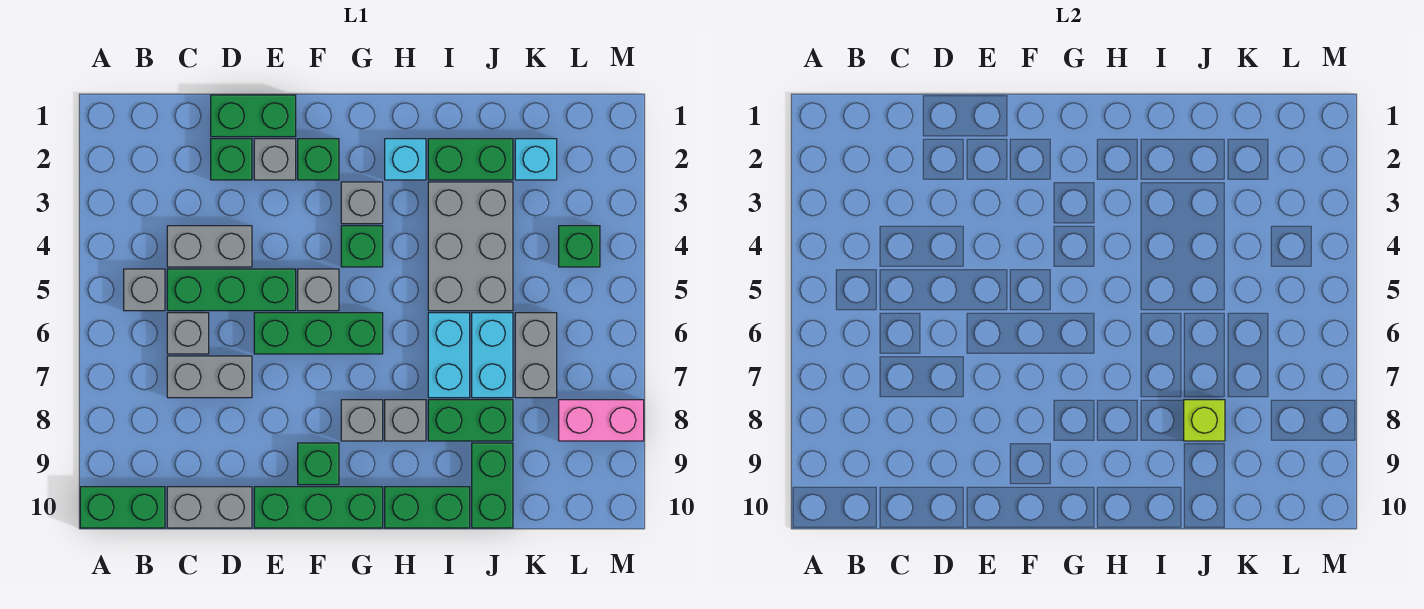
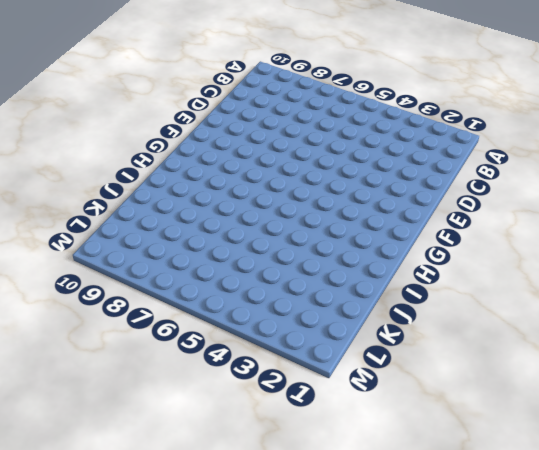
none -> green 1x2 brick [80,487,165,528]
none -> grey 1x1 brick [124,269,165,311]
none -> grey 1x2 brick [167,226,252,267]
none -> green 1x3 brick [167,269,296,311]

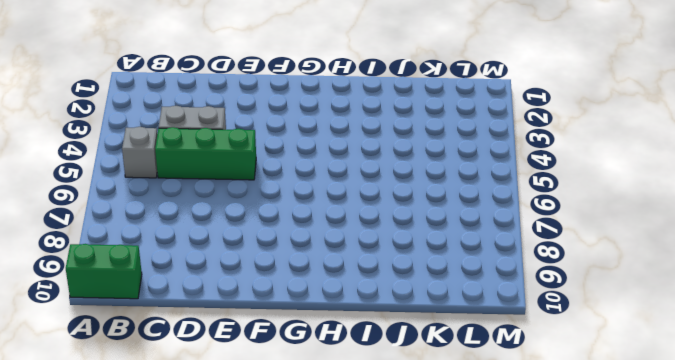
none -> grey 1x1 brick [167,313,209,354]
none -> grey 1x2 brick [167,356,252,398]
none -> grey 1x2 brick [167,487,252,528]
none -> green 1x2 brick [211,95,296,137]

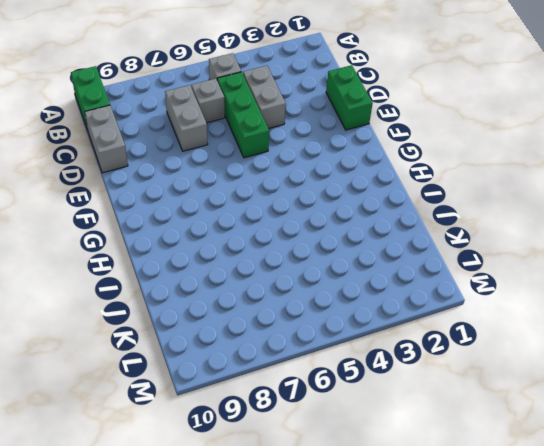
none -> green 1x1 brick [211,139,252,180]
none -> grey 1x1 brick [254,139,296,180]
none -> green 1x3 brick [254,313,383,354]
none -> green 1x3 brick [254,487,383,528]

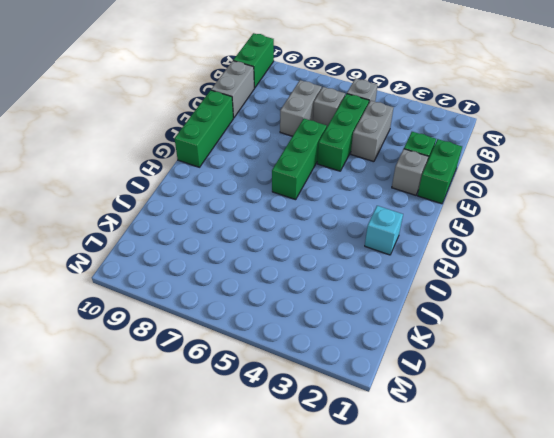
none -> green 1x1 brick [298,139,339,180]
none -> grey 1x1 brick [298,269,339,311]
none -> green 1x1 brick [298,443,339,485]
none -> grey 1x1 brick [341,182,383,224]

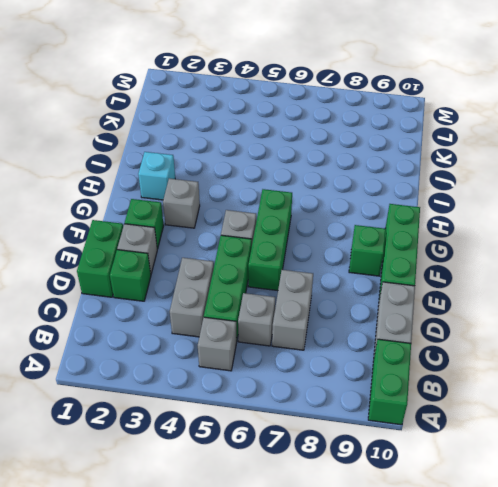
none -> green 1x1 brick [341,226,383,267]
none -> grey 1x1 brick [341,400,383,441]
none -> grey 1x1 brick [385,400,426,441]
none -> green 1x2 brick [385,487,470,528]

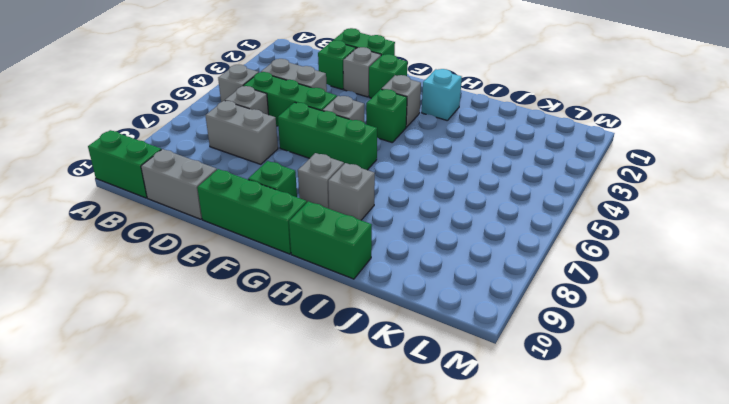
none -> green 1x2 brick [428,139,513,180]
none -> grey 2x3 brick [428,182,513,311]
none -> cyan 1x2 brick [428,313,470,398]
none -> green 1x2 brick [428,400,513,441]

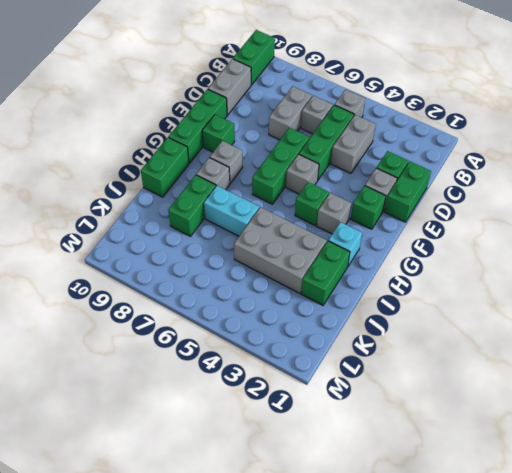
none -> cyan 1x2 brick [472,313,513,398]
none -> green 1x2 brick [472,443,513,528]
none -> cyan 1x1 brick [515,139,557,180]
none -> grey 1x2 brick [515,313,557,398]

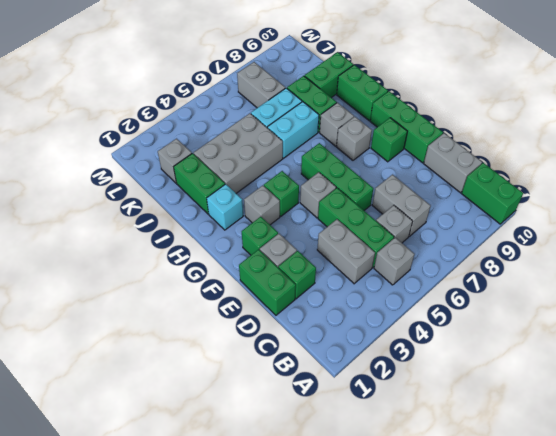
grey 1x1 brick [158,139,192,183] -> cyan 1x1 brick [515,139,557,180]
grey 1x2 brick [237,62,285,108] -> grey 1x2 brick turned to [515,313,557,398]
none -> green 1x1 brick [559,226,600,267]
none -> pink 1x2 brick [559,400,644,441]
none -> lime 1x1 brick [1184,400,1225,441]

